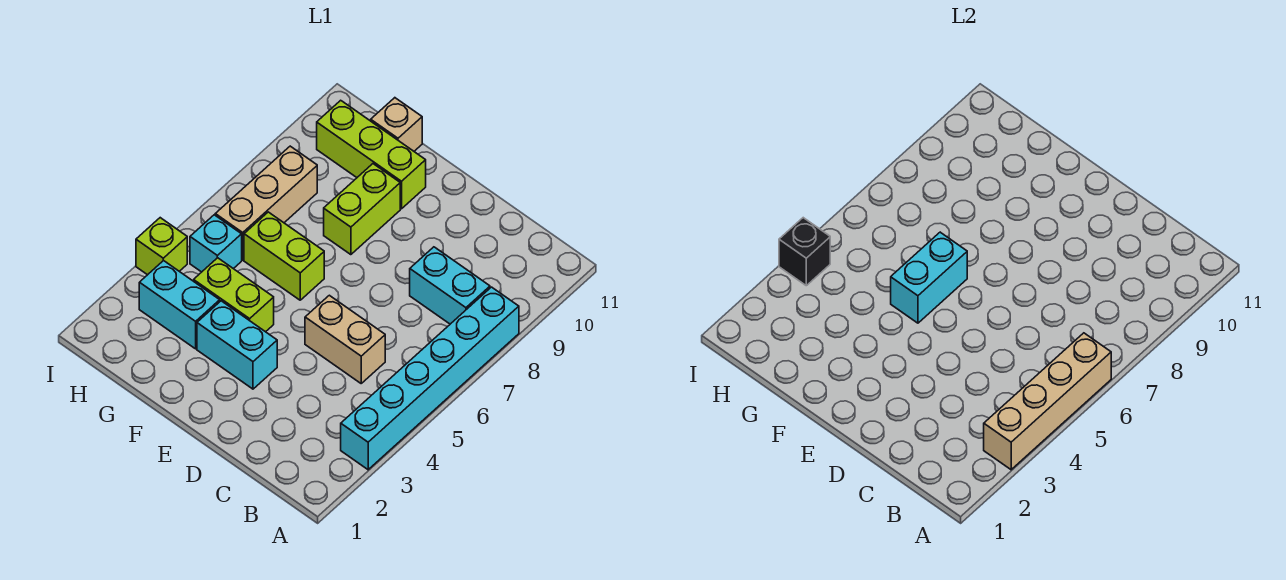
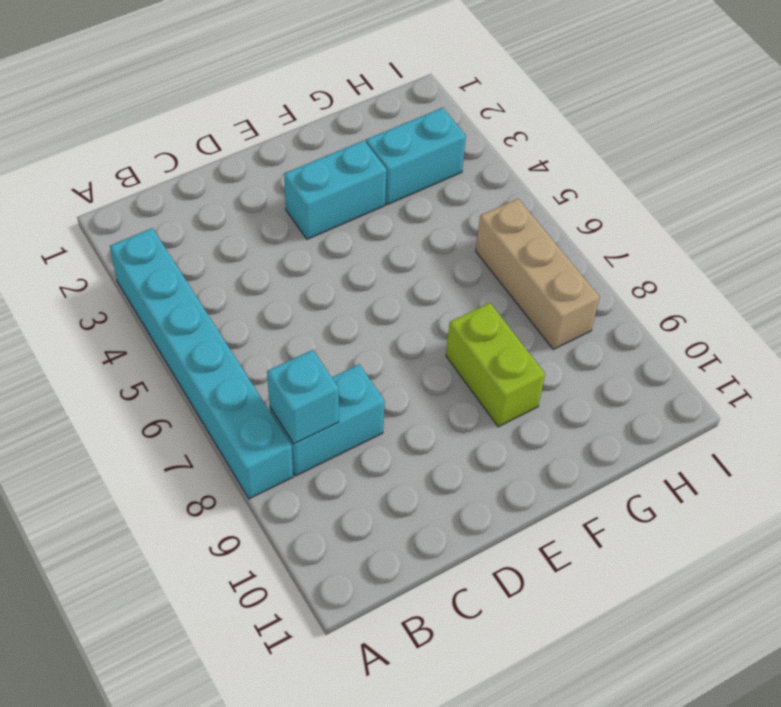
cyan 1x1 brick [267,350,339,444] -> cyan 1x1 brick moved to [190,215,242,272]
none -> tan 1x2 brick [305,295,385,383]
none -> lime 1x2 brick [194,258,274,332]
none -> lime 1x2 brick [244,212,324,300]

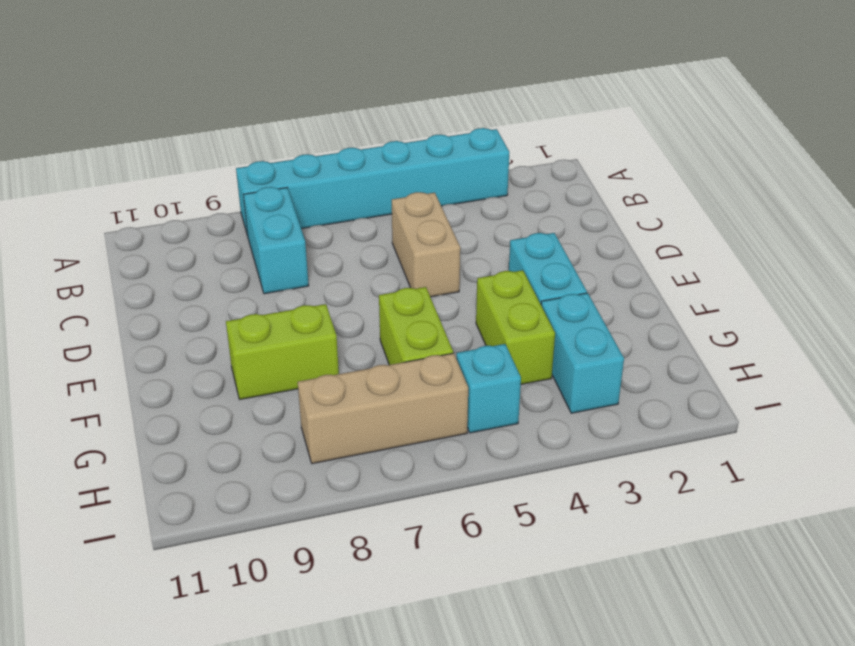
none -> lime 1x3 brick [317,100,426,209]
none -> tan 1x1 brick [371,98,422,151]
none -> lime 1x1 brick [136,218,187,275]

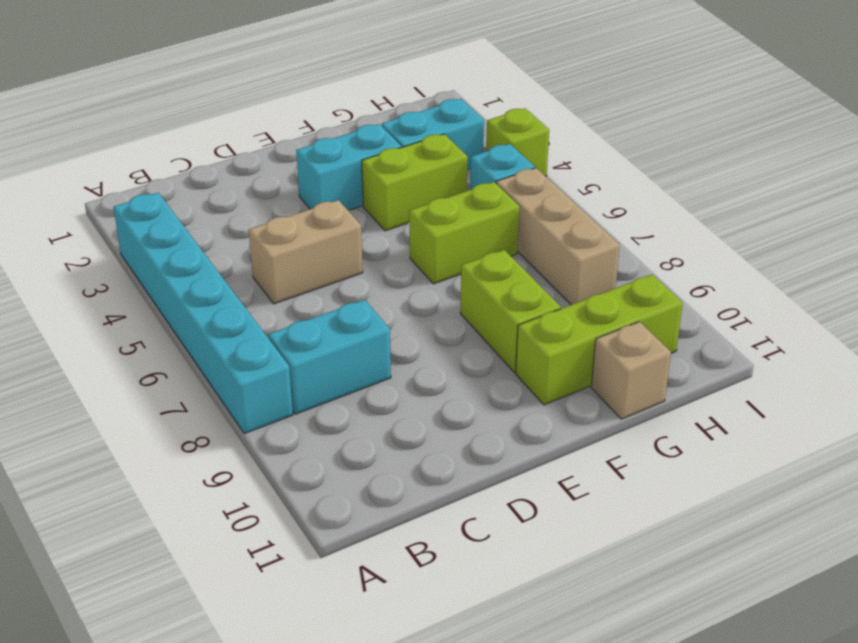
none -> tan 1x4 brick [984,333,1111,470]
none -> cyan 1x2 brick [891,232,967,323]
none -> black 1x1 brick [779,218,830,286]

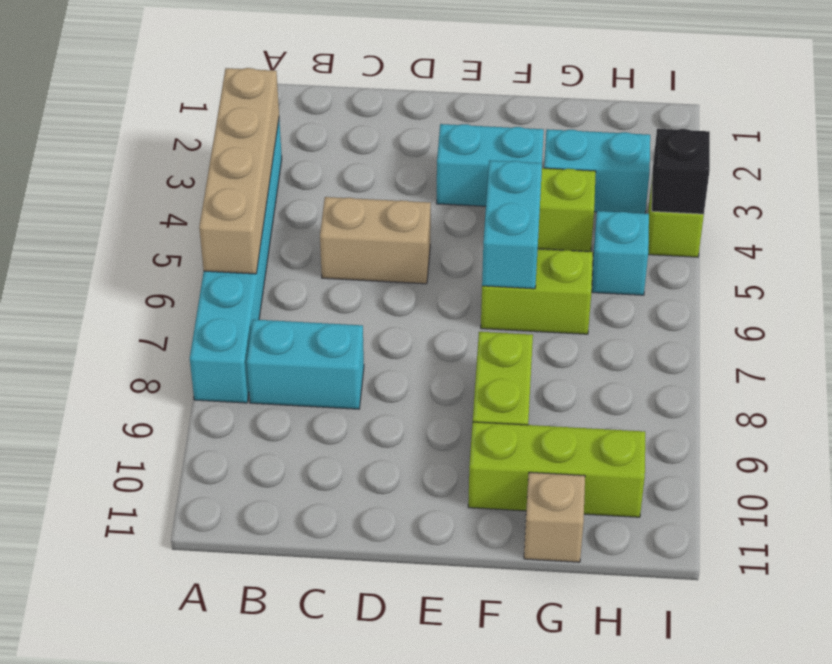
none -> tan 1x3 brick [215,146,317,260]

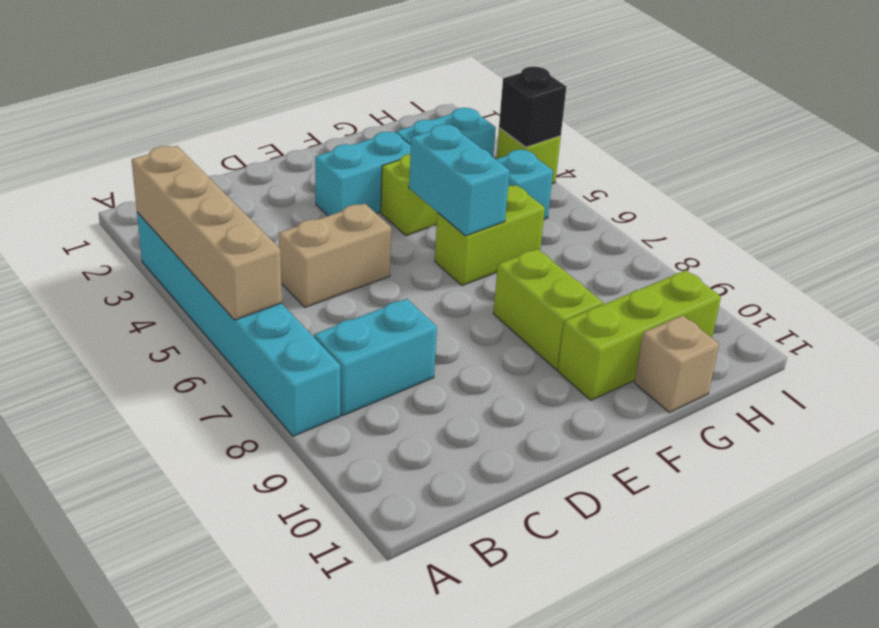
none -> tan 1x3 brick [215,146,317,260]

